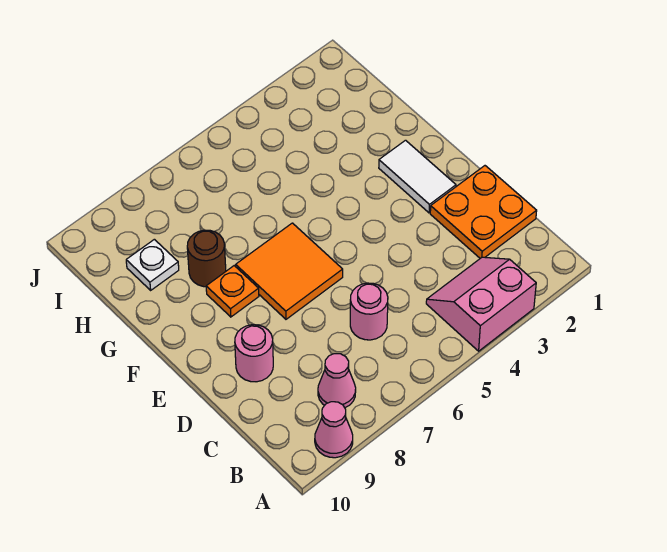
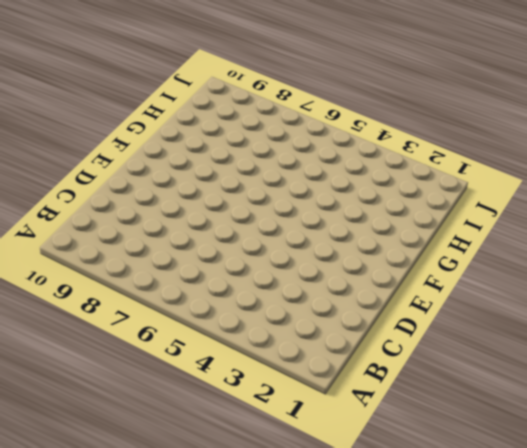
none -> pink 2x2 slope [426,257,536,351]
none -> pink 1x1 cone [315,402,353,458]

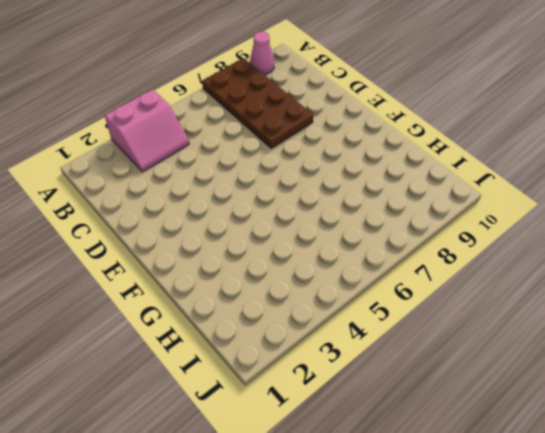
brown 2x4 plate [202,58,313,148] -> pink 1x1 cone [318,354,356,408]
none -> orange 2x2 plate [430,166,537,258]
none -> pink 1x1 round brick [350,283,388,340]

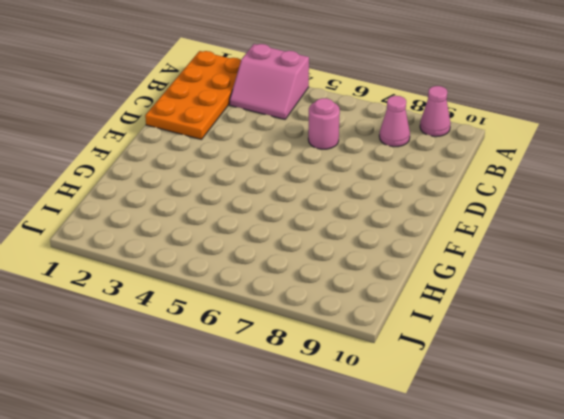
orange 2x4 plate [145,51,241,140] -> orange 2x2 plate [430,166,537,258]
none -> pink 1x1 round brick [235,325,273,382]
none -> white 1x2 tile [379,140,456,213]

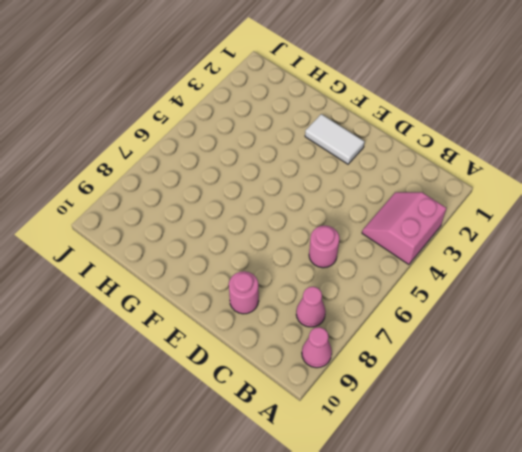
none -> orange 2x2 plate [430,166,537,258]
none -> orange 2x2 tile [236,223,343,319]

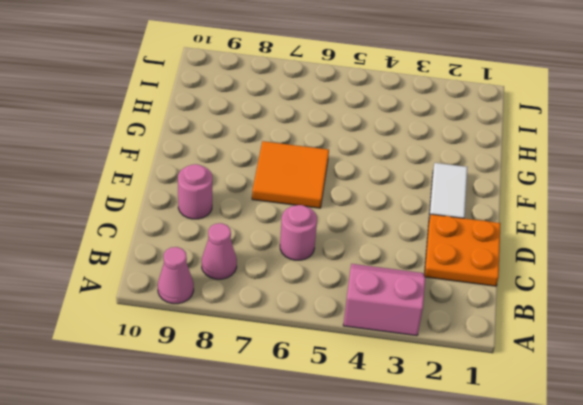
none -> orange 1x1 plate [206,266,259,317]
none -> brown 1x1 round brick [187,230,226,287]

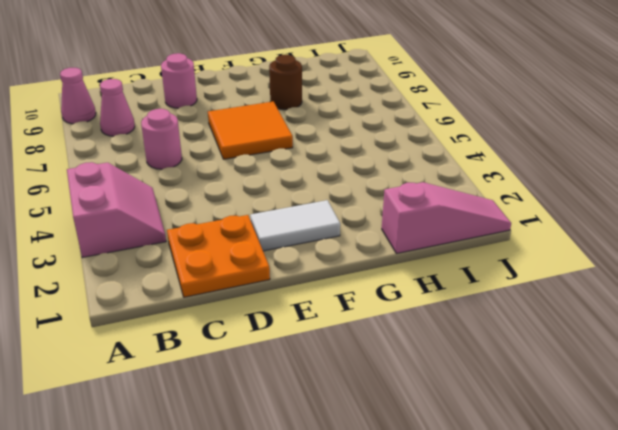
pink 1x3 slope [382,182,511,254] -> none
none -> orange 1x1 plate [206,266,259,317]
none -> white 1x1 plate [126,239,179,290]

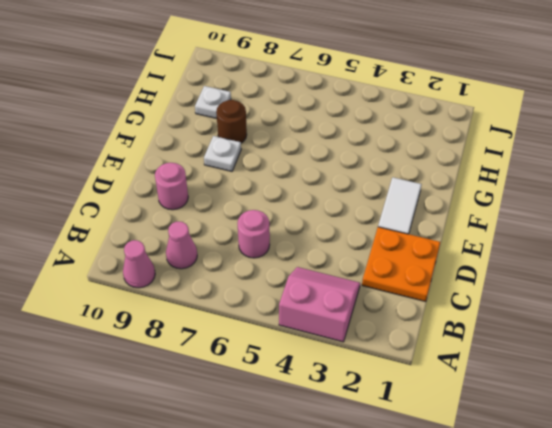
white 1x1 plate [204,136,241,171] -> orange 1x1 plate [206,266,259,317]
none -> orange 2x2 tile [236,223,343,319]

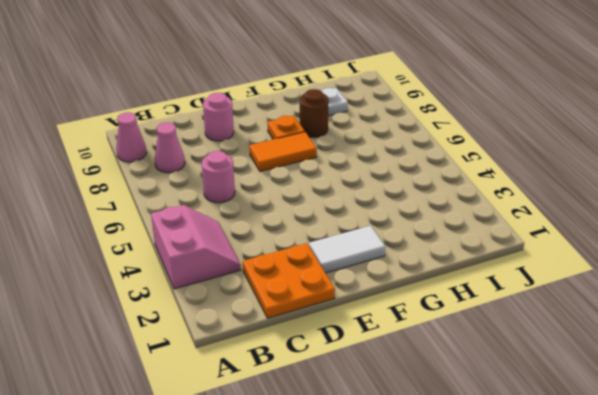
orange 1x2 tile [249,132,317,171] -> orange 2x2 tile [236,223,343,319]

